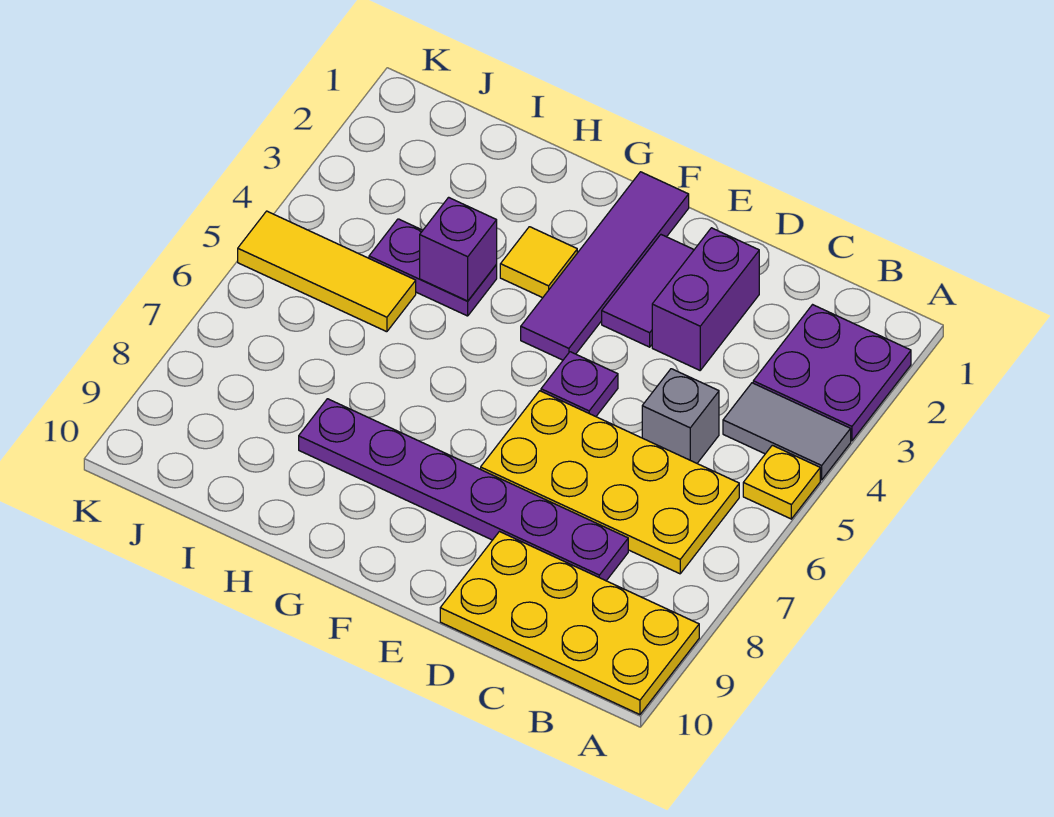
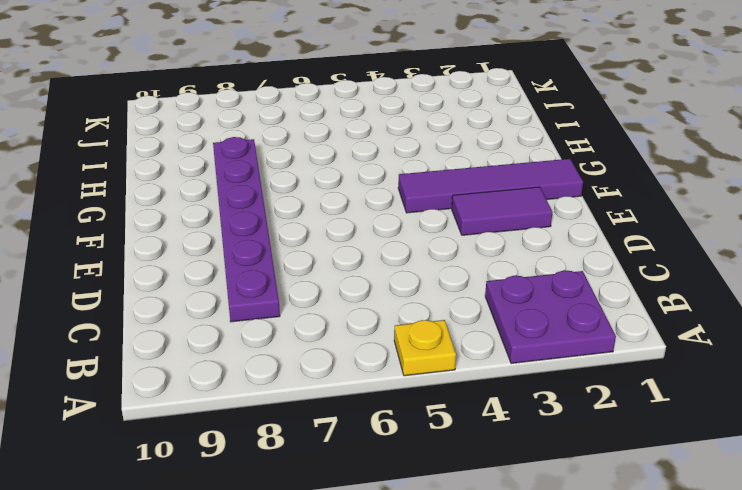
none -> grey 1x2 tile [723,383,851,480]
none -> yellow 2x4 plate [440,532,699,715]
none -> yellow 2x4 plate [481,391,739,574]

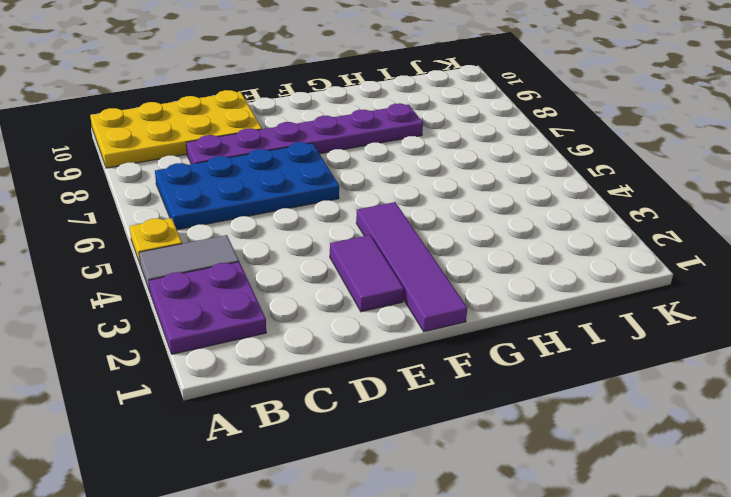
blue 2x4 plate [155,142,339,230] -> yellow 2x4 plate [481,391,739,574]
none -> grey 1x1 brick [642,369,719,463]
none -> purple 1x2 brick [652,228,759,370]
none -> purple 1x1 plate [541,352,618,417]

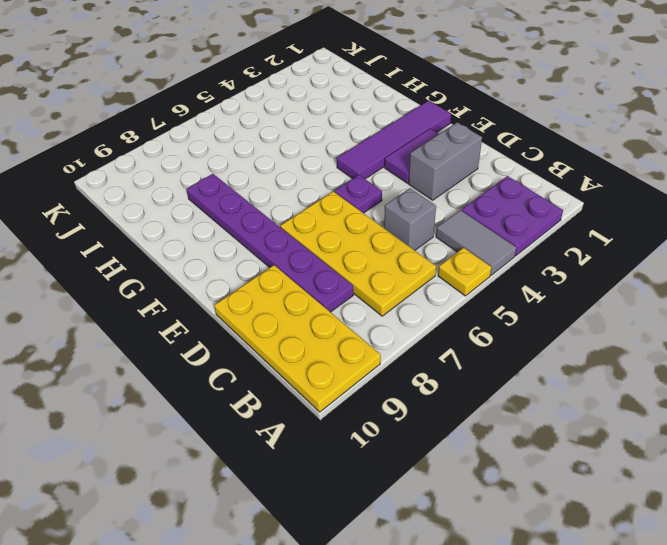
grey 1x2 brick [409,122,482,200] -> purple 1x2 brick [652,228,759,370]
none -> yellow 1x1 tile [500,227,577,298]
none -> purple 1x2 plate [369,219,497,316]
none -> yellow 1x3 tile [238,211,416,332]

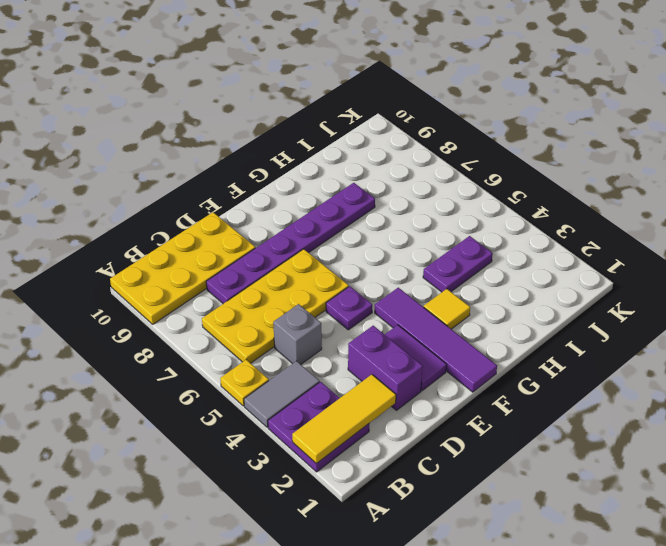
yellow 1x3 tile [292,374,396,464] -> yellow 1x3 tile moved to [238,211,416,332]
none -> purple 1x1 brick [420,197,497,301]

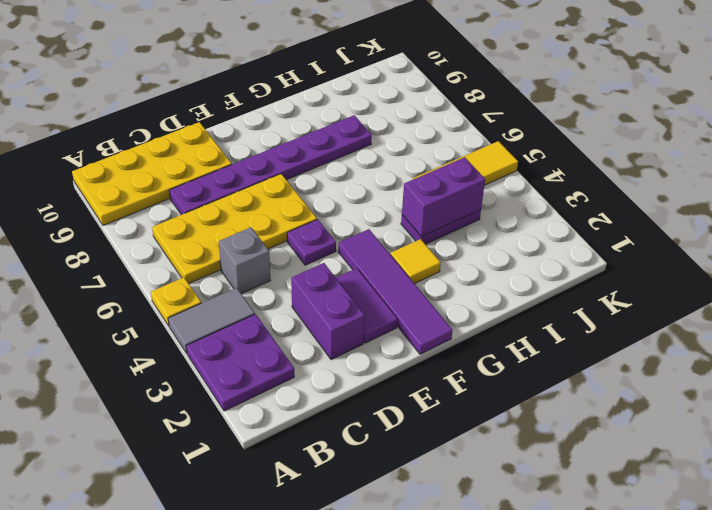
purple 1x2 brick [402,157,485,237] -> purple 1x1 brick [420,197,497,301]

